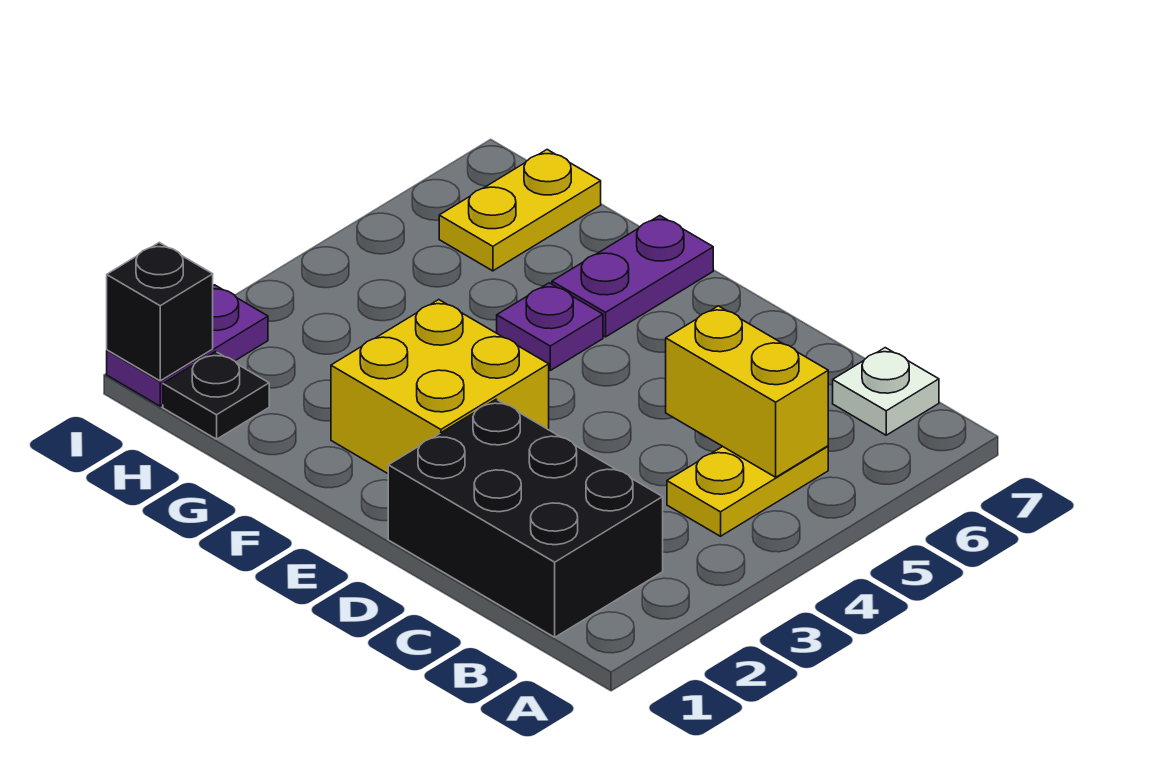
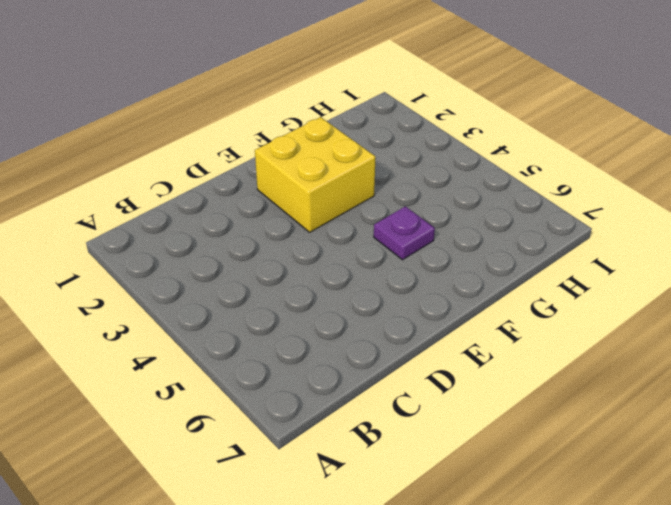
none -> black 2x3 brick [388,399,663,637]
none -> yellow 1x2 plate [667,446,828,536]

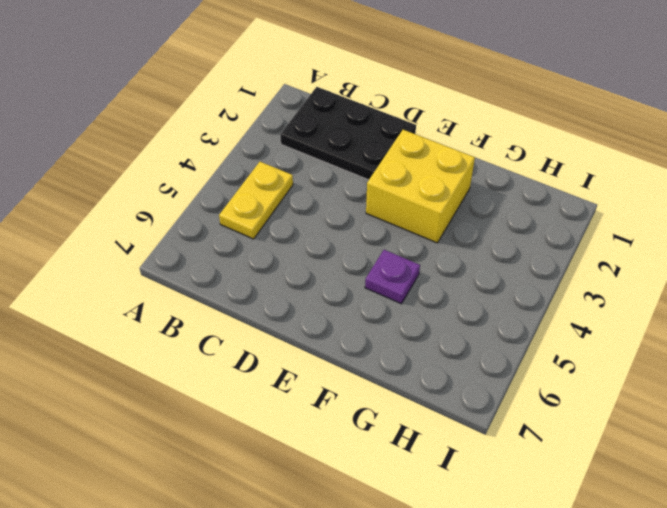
black 2x3 plate [280,87,416,180] -> black 2x3 brick [388,399,663,637]
none -> white 1x1 plate [833,348,939,435]
none -> purple 1x2 plate [552,216,713,337]

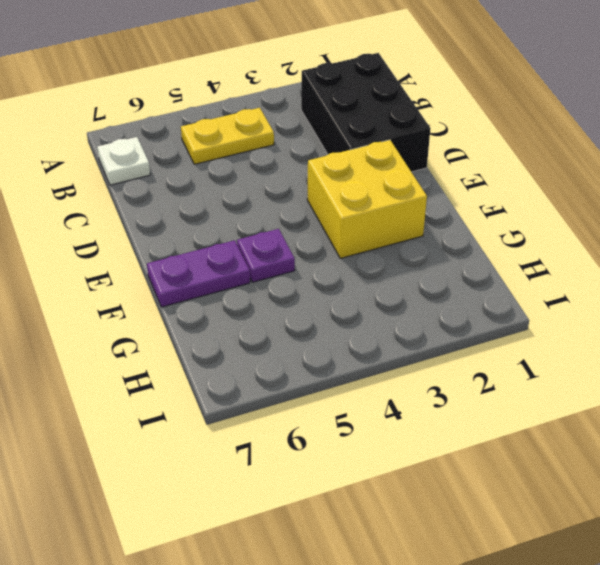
none -> black 1x1 plate [163,352,269,439]
none -> yellow 1x2 plate [439,150,601,271]

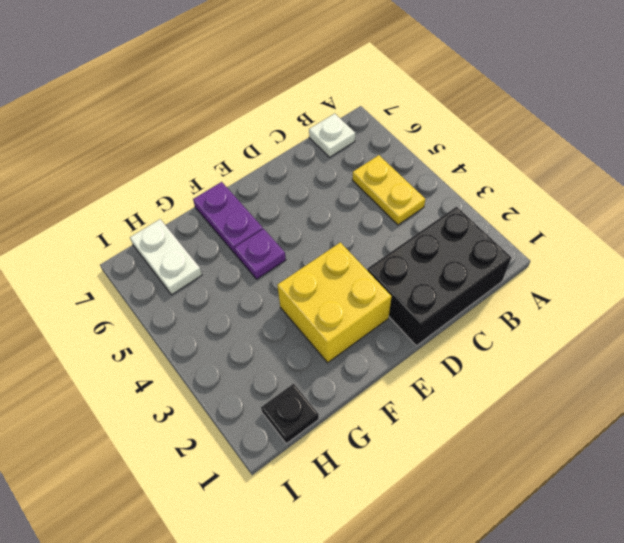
white 1x2 plate [130,219,202,295] -> yellow 1x2 plate [439,150,601,271]
none -> purple 1x2 plate [107,285,268,406]
none -> yellow 1x2 brick [666,306,828,477]

